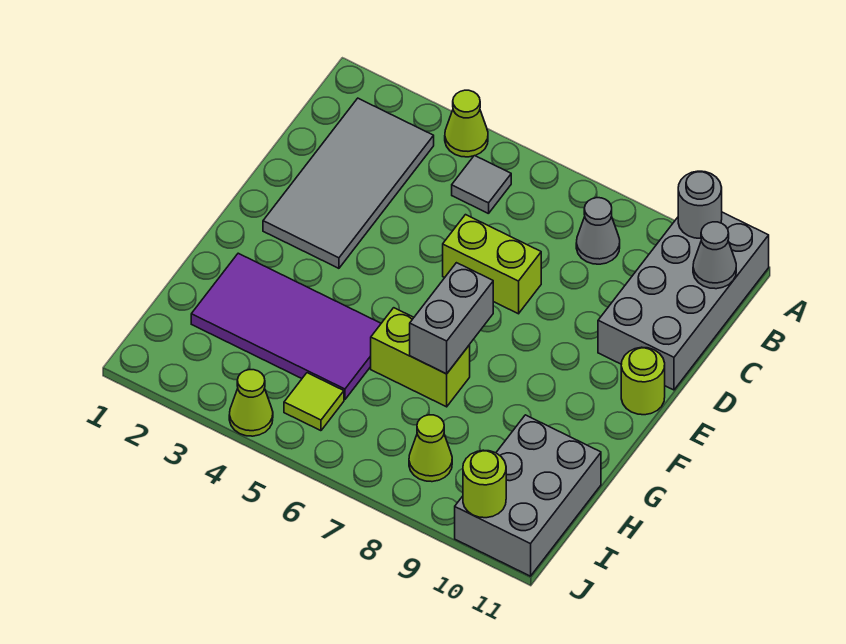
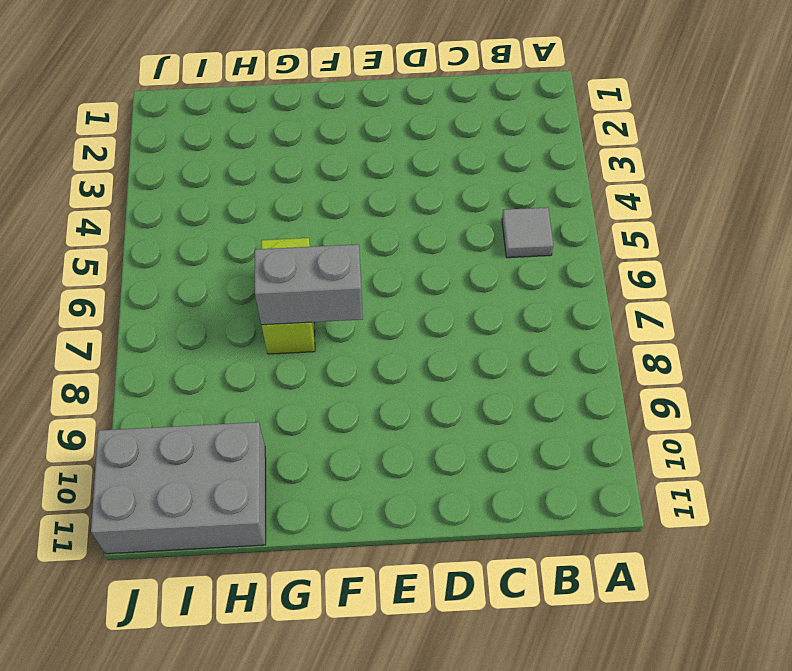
none -> lime 1x1 cone [445,90,488,157]
none -> grey 2x4 brick [598,212,769,390]
none -> grey 2x4 tile [263,98,434,268]

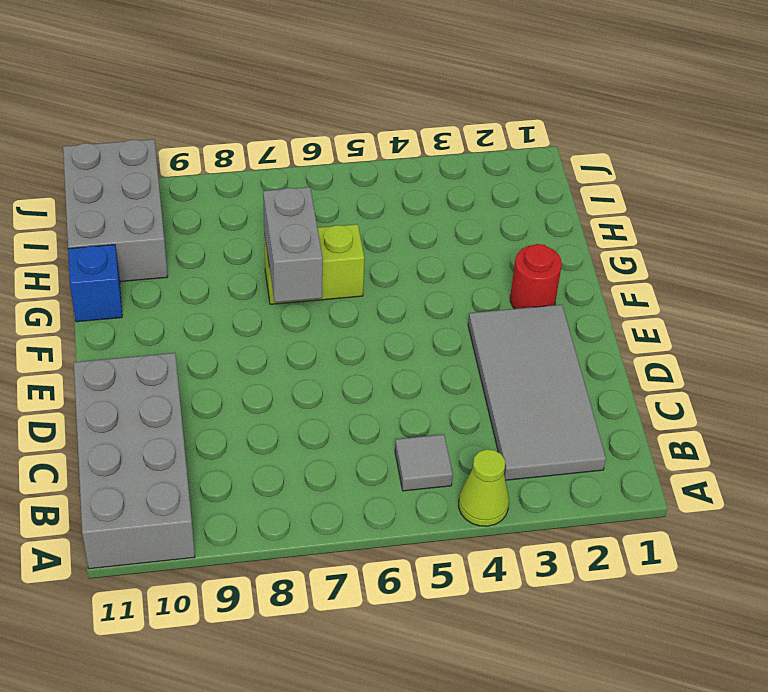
red 1x1 round brick [510,244,562,309] -> none
blue 1x1 brick [68,245,122,322] -> none
none -> grey 1x1 cone [576,198,620,264]
none -> lime 1x2 brick [443,215,541,314]
none -> lime 1x1 round brick [621,347,665,415]

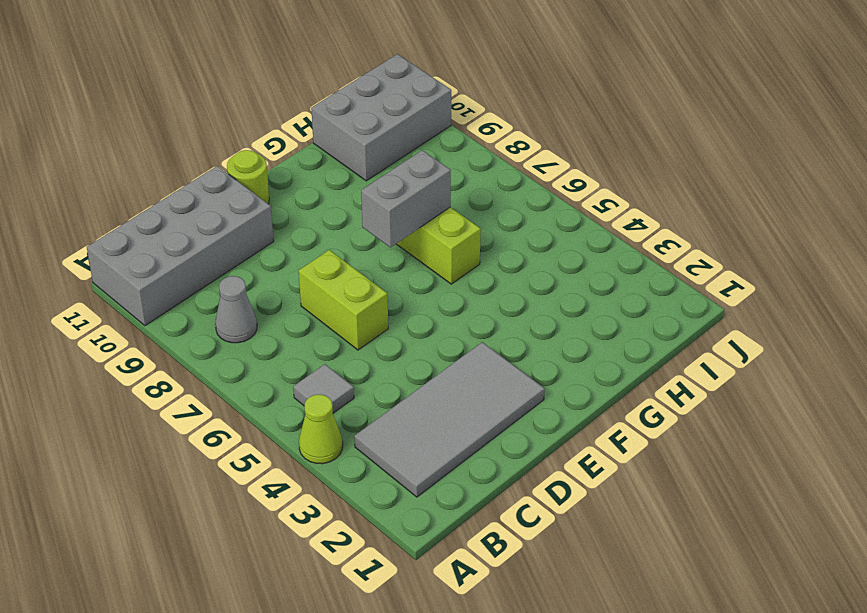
none -> purple 2x4 tile [191,253,381,400]
none -> lime 1x1 tile [284,373,344,431]
none -> lime 1x1 cone [409,415,452,482]

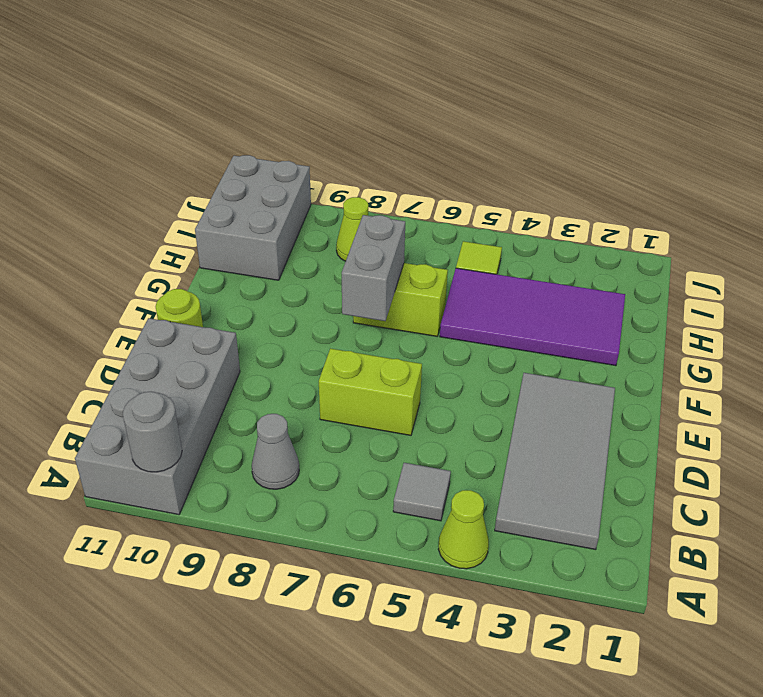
none -> lime 1x1 cone [229,370,273,436]
none -> grey 1x1 cone [693,222,736,289]
none -> lime 1x1 round brick [463,450,506,518]

